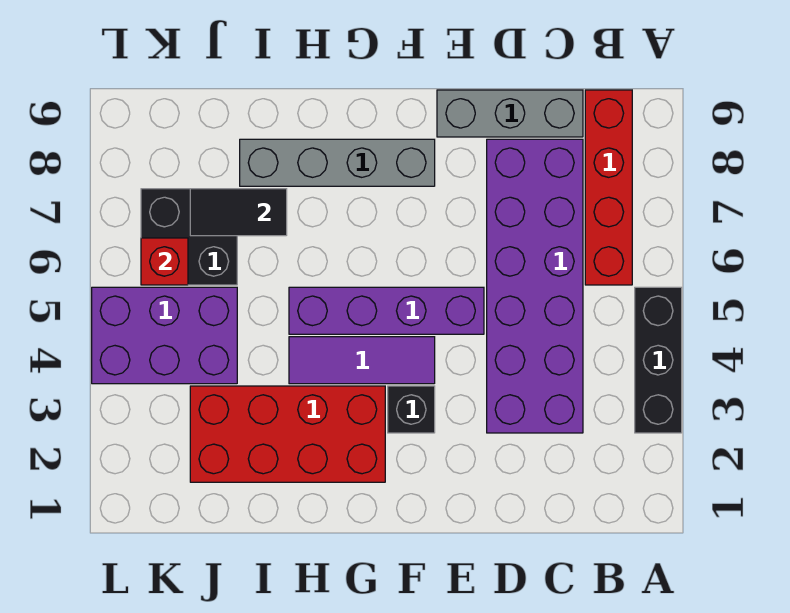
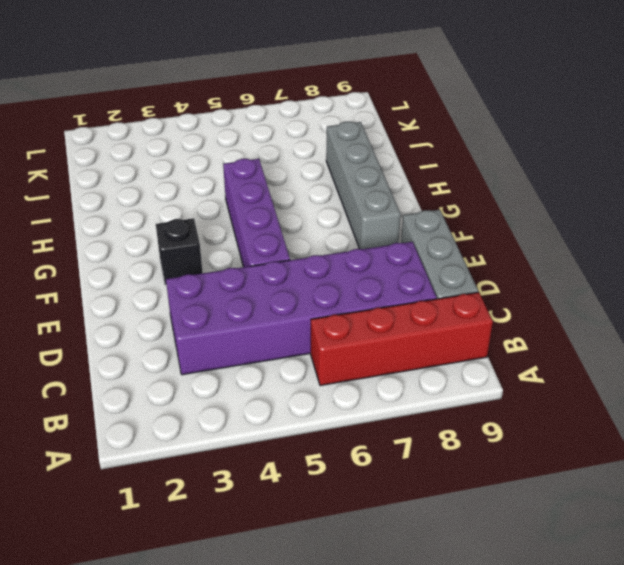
none -> black 1x3 brick [635,287,682,433]
none -> purple 1x3 tile [289,337,435,384]
none -> red 2x4 brick [190,386,385,482]

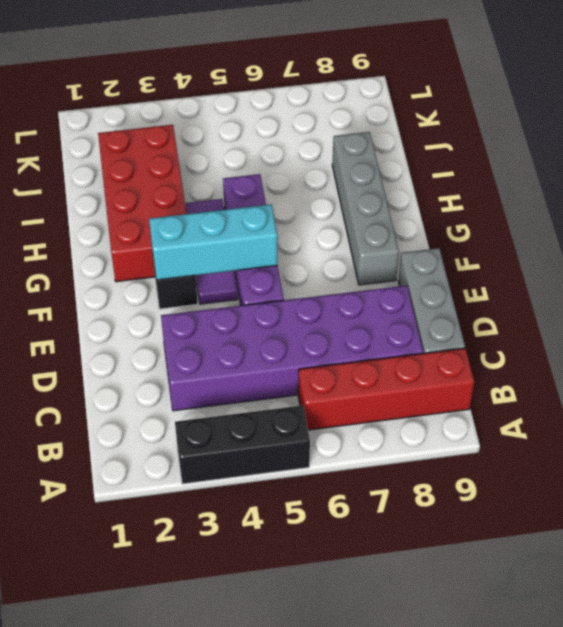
cyan 1x3 brick [149,204,277,280] -> none
none -> purple 2x3 brick [92,287,237,384]
none -> black 2x2 brick [141,189,237,285]
none -> black 1x2 tile [190,189,287,236]

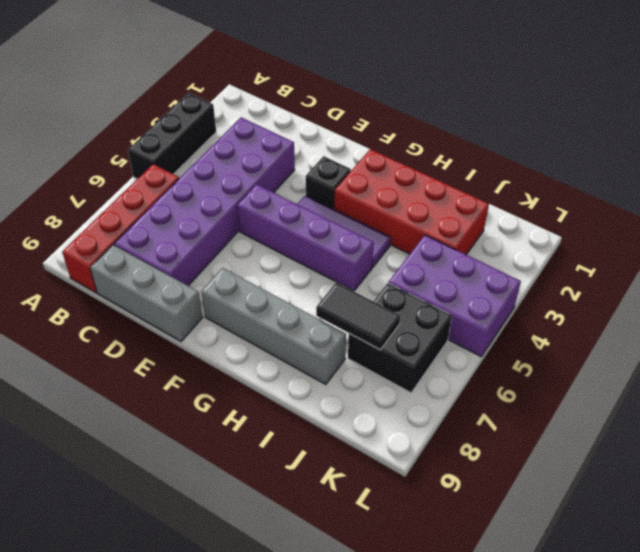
none -> red 1x1 brick [141,238,188,285]

